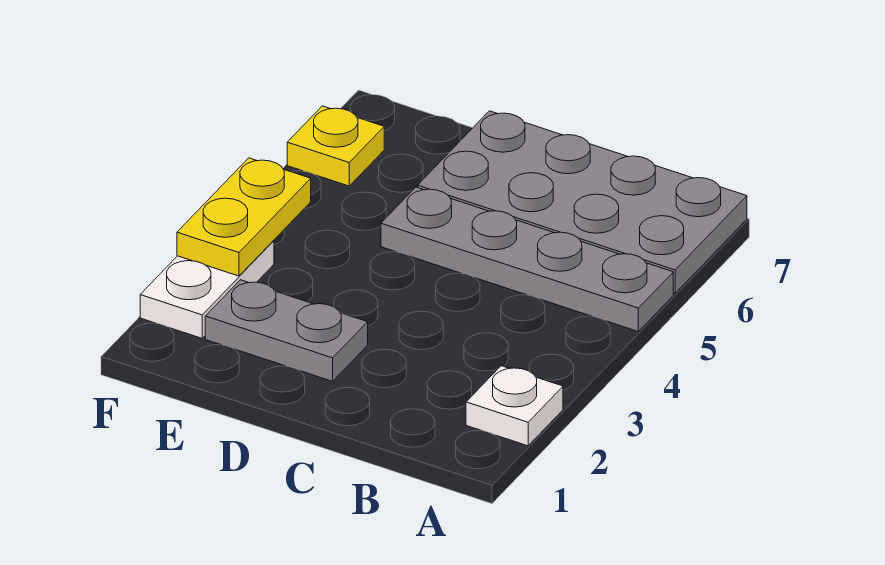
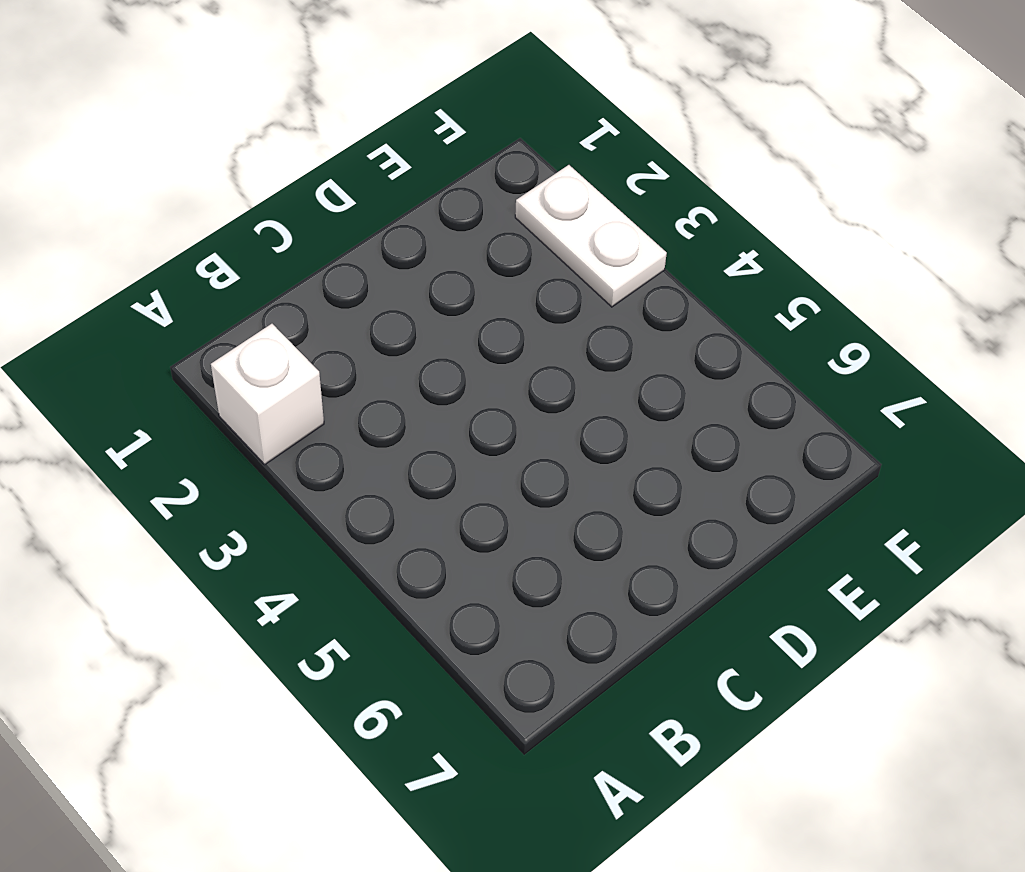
white 1x1 brick [211,324,324,464] -> white 1x1 plate [466,366,563,446]
none -> grey 1x4 plate [381,187,673,331]
none -> grey 2x4 plate [418,111,747,293]

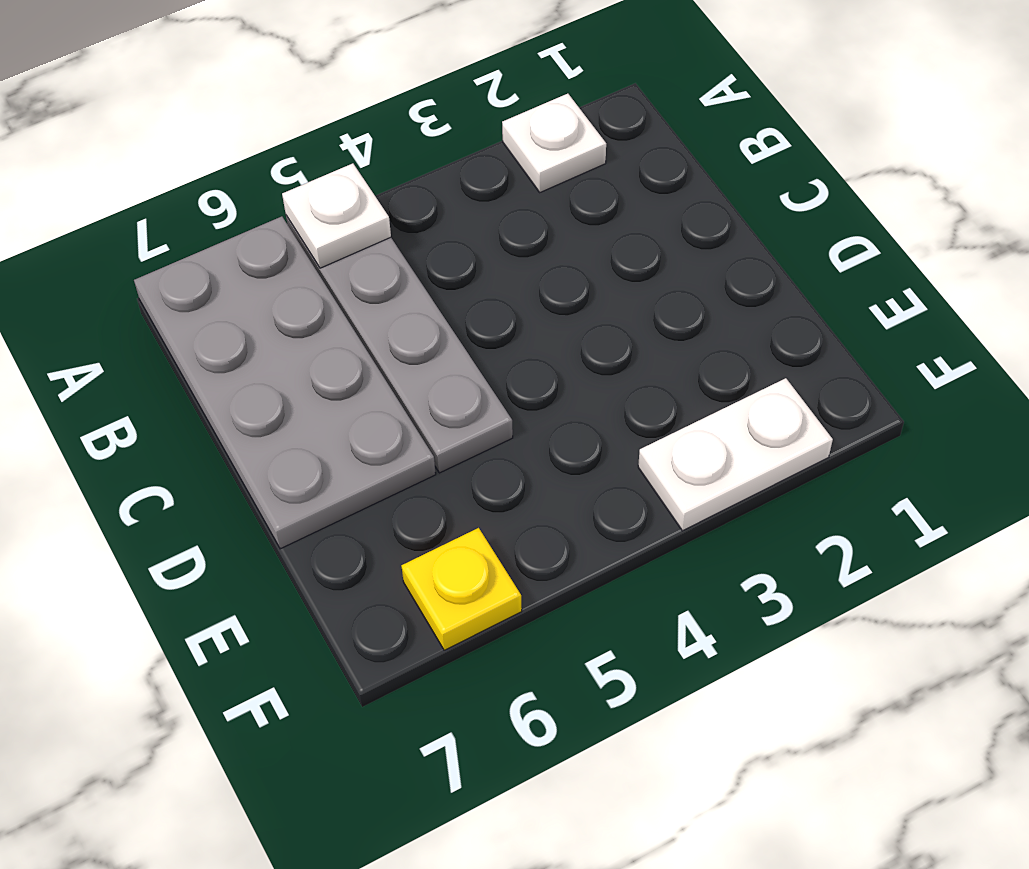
white 1x1 plate [282,163,391,268] -> none
none -> grey 1x2 plate [205,280,368,381]
none -> yellow 1x2 plate [177,158,311,276]

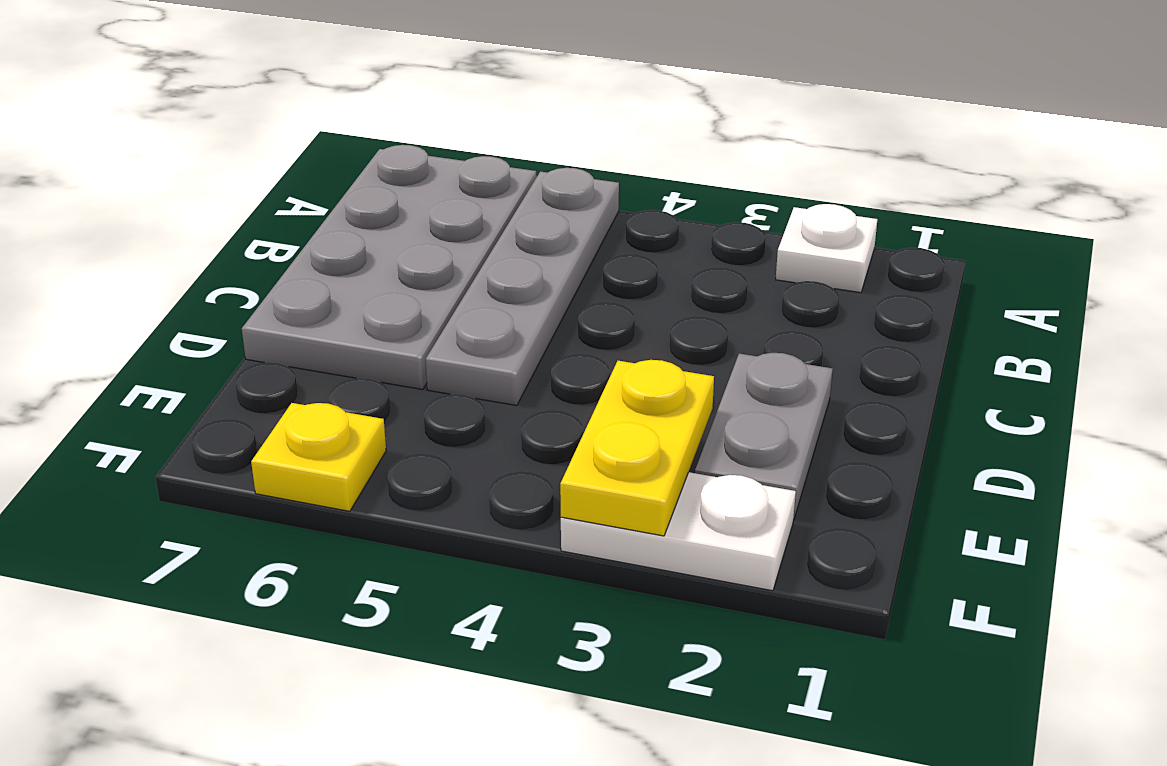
yellow 1x2 plate [560,360,714,536] -> yellow 1x2 plate turned to [177,158,311,276]

